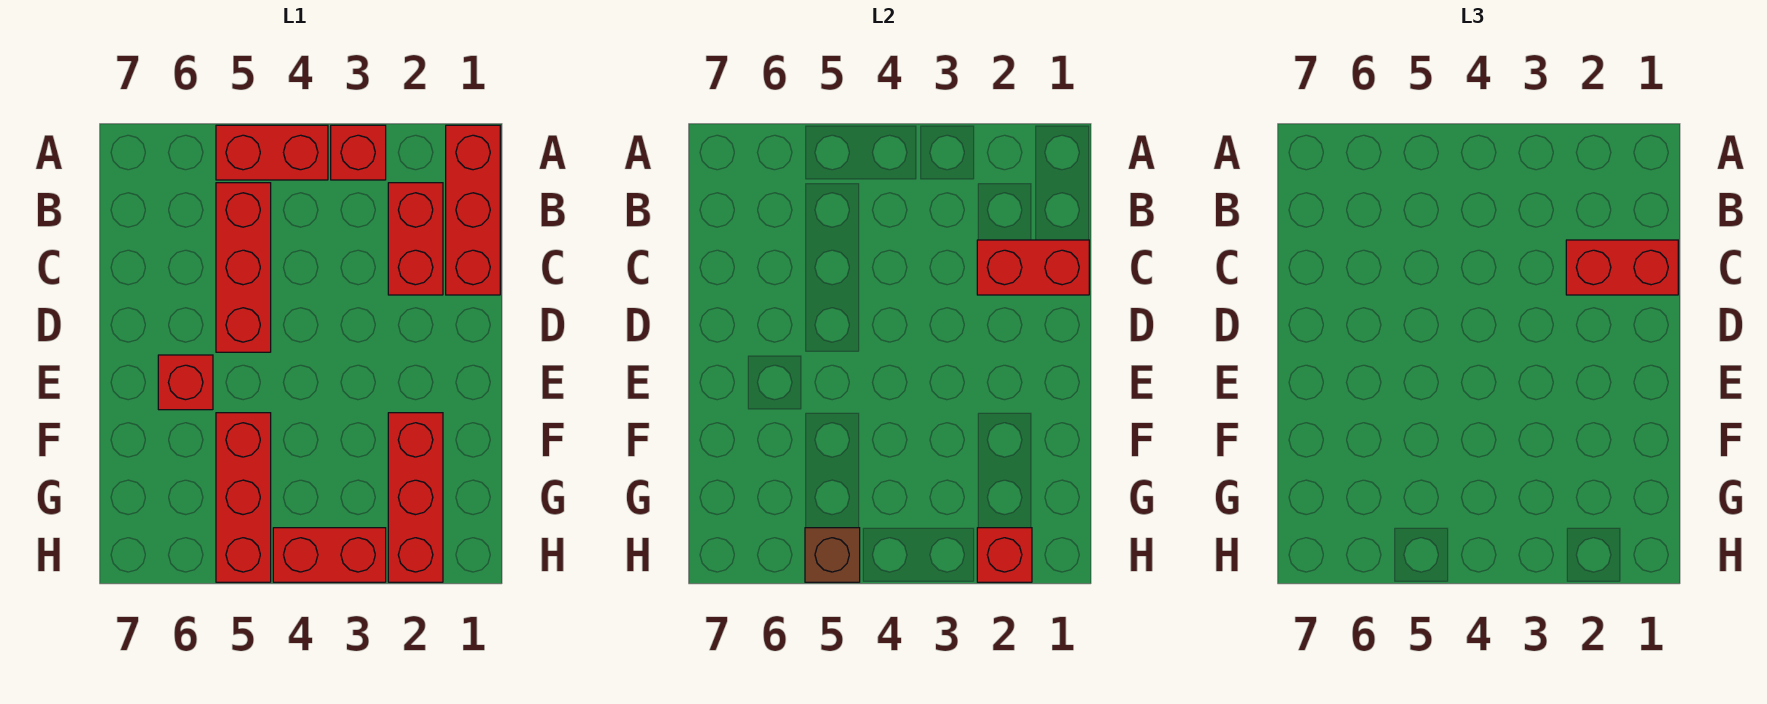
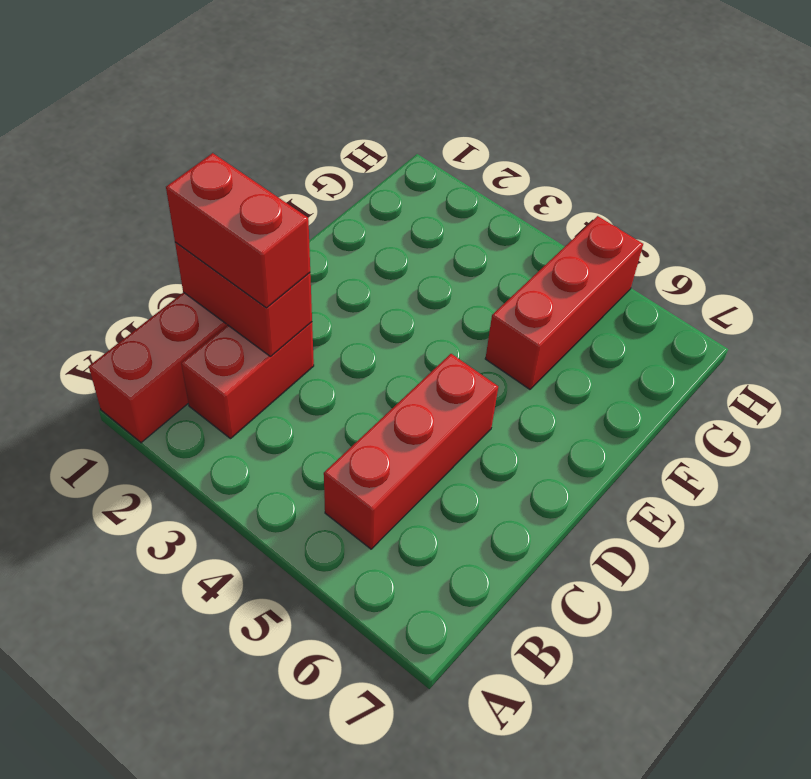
none -> red 1x1 brick [331,125,386,180]
none -> red 1x2 brick [216,125,328,180]
none -> red 1x1 brick [158,355,213,410]

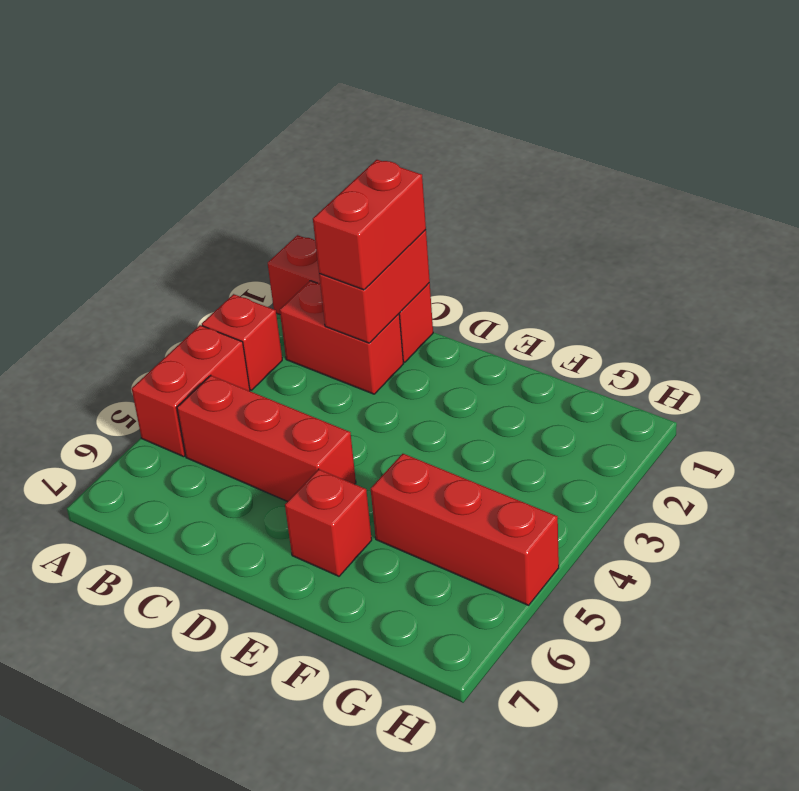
none -> red 1x3 brick [388,413,443,582]
none -> red 1x2 brick [273,528,386,582]
none -> red 1x1 brick [977,528,1032,582]

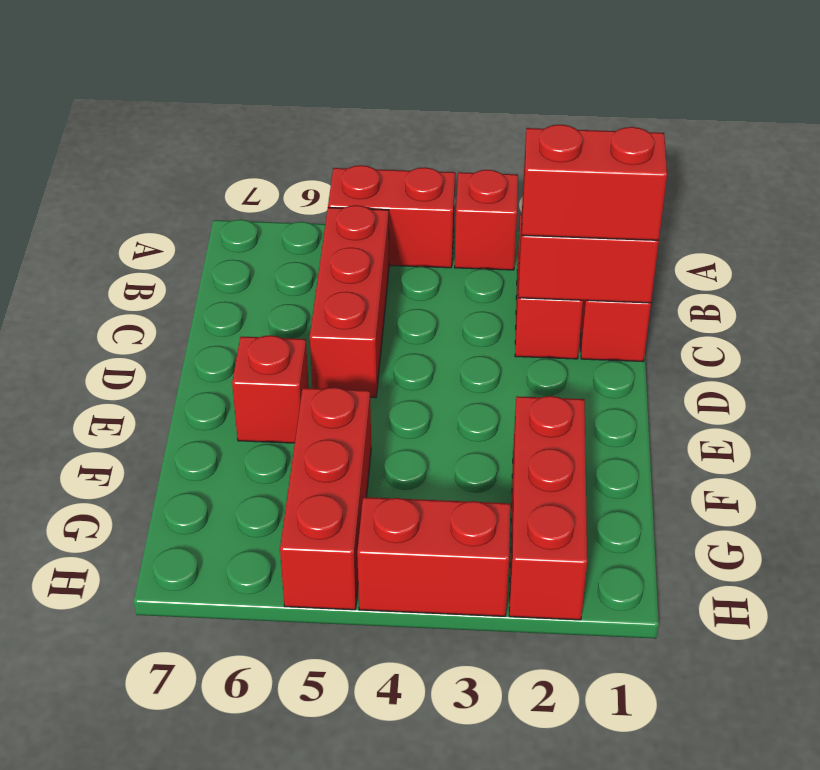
none -> red 1x1 brick [977,528,1032,582]
none -> brown 1x1 brick [805,528,860,582]

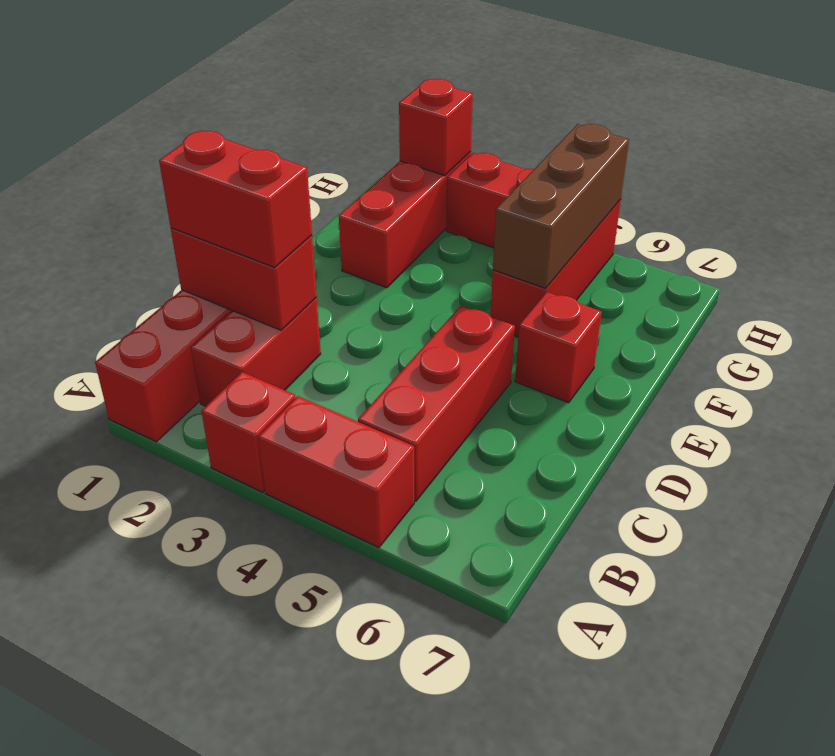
brown 1x3 brick [493,124,629,288] -> brown 1x1 brick [805,528,860,582]

